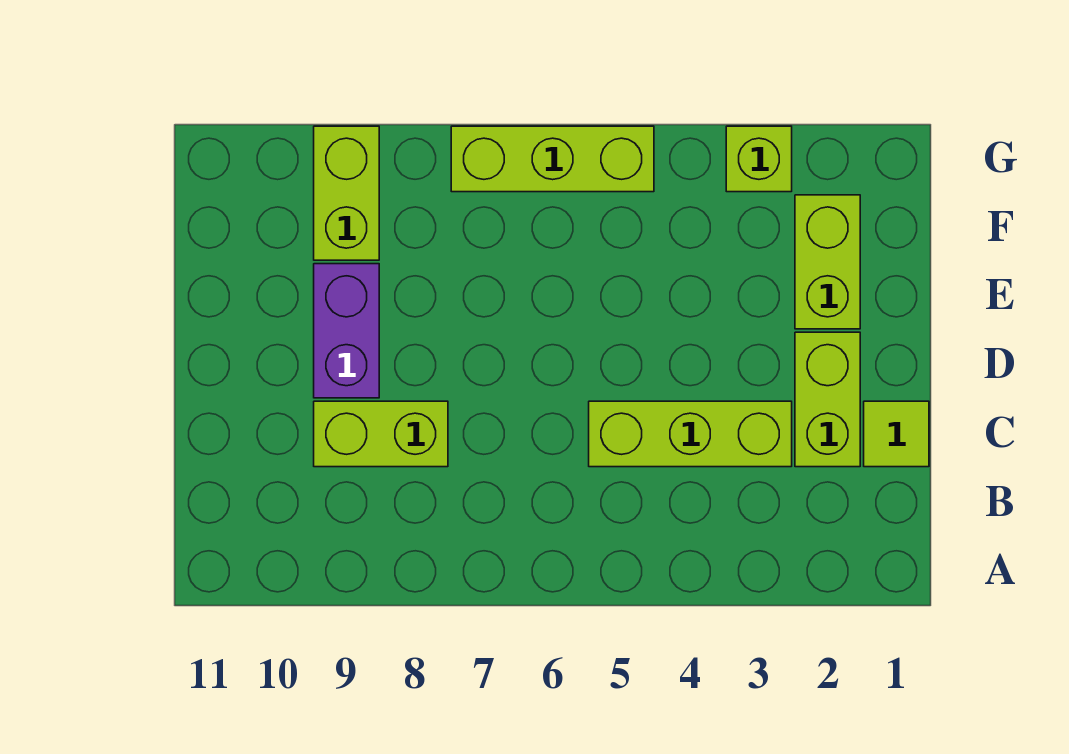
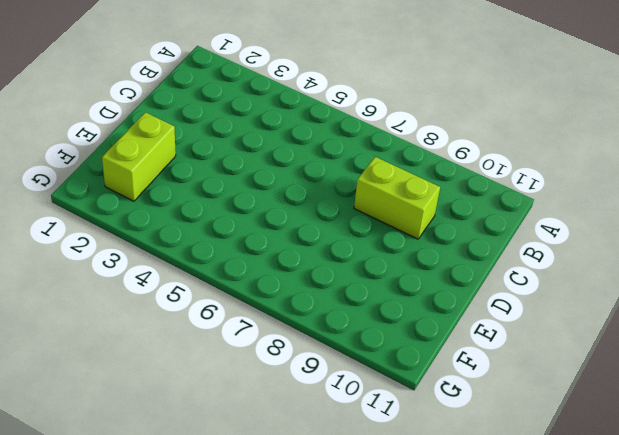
none -> lime 1x1 tile [864,401,929,467]
none -> lime 1x2 brick [795,332,860,467]

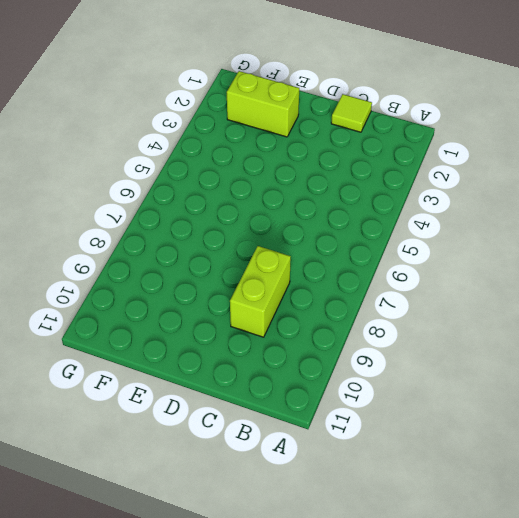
none -> lime 1x2 brick [795,332,860,467]
none -> lime 1x3 brick [589,401,792,467]

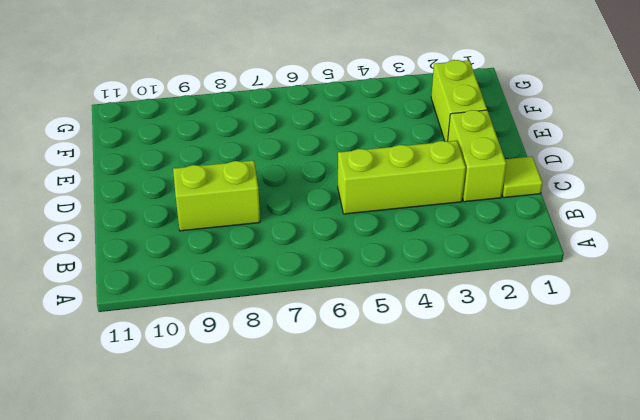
none -> purple 1x2 brick [314,264,379,398]
none -> lime 1x2 brick [314,126,379,260]

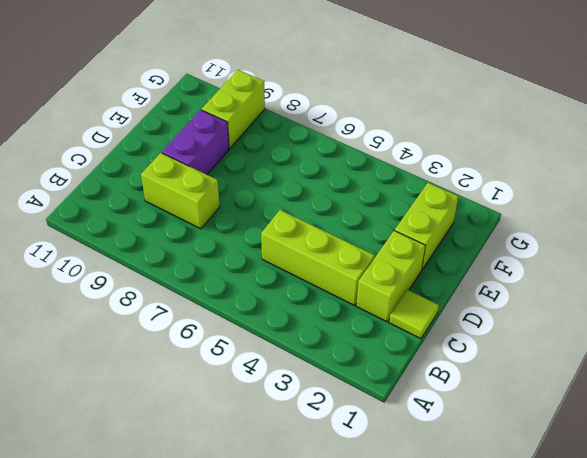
none -> lime 1x1 brick [726,126,792,192]
none -> lime 1x3 brick [451,126,654,192]

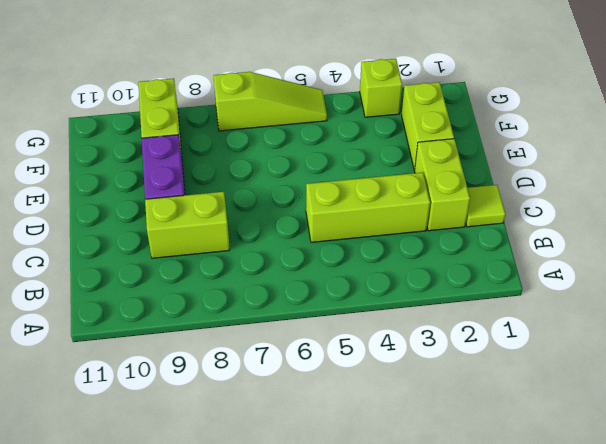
lime 1x3 slope [213,72,327,131] -> lime 1x3 brick [451,126,654,192]

